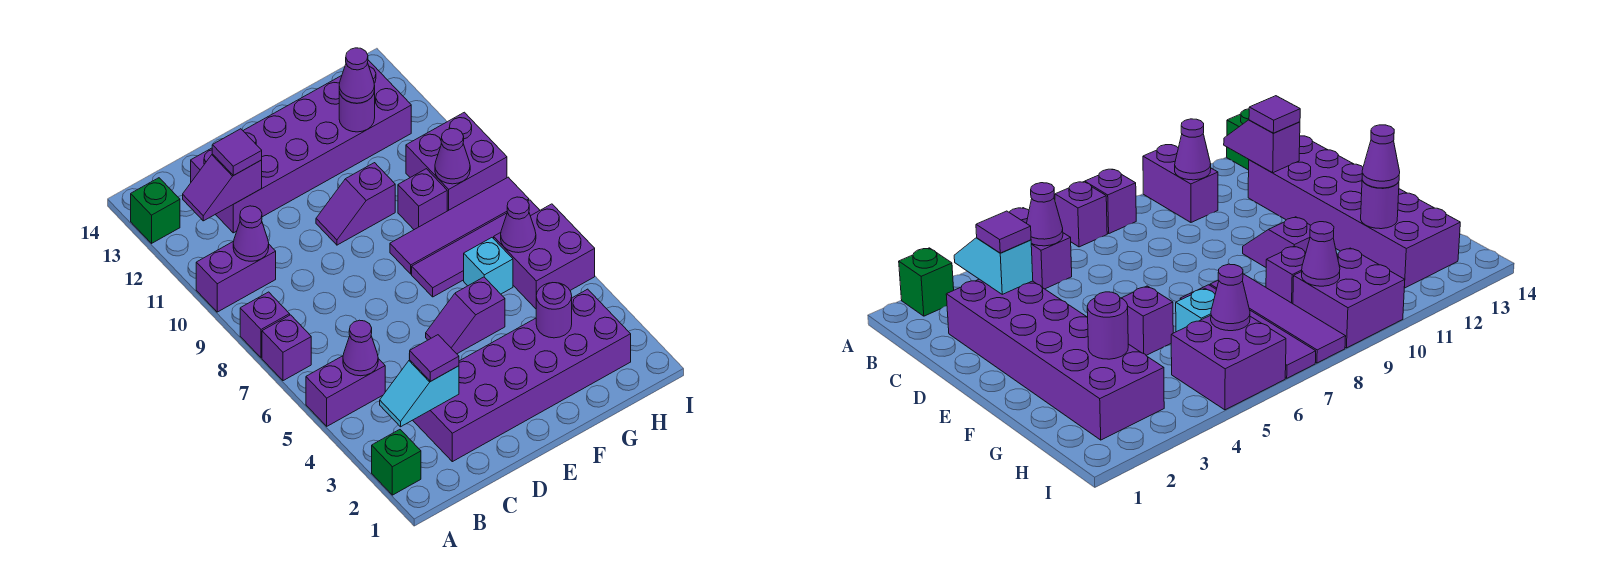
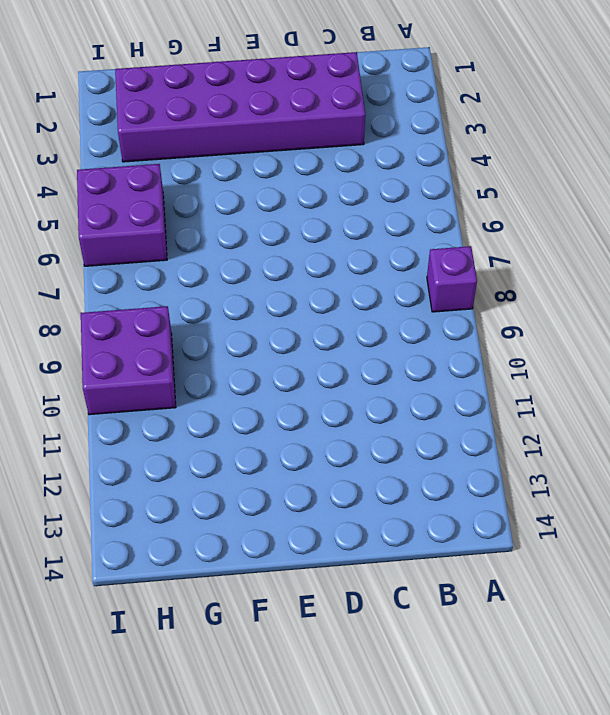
none -> green 1x1 brick [372,430,421,495]
none -> purple 1x2 brick [306,356,385,426]
none -> purple 1x1 brick [262,315,311,381]

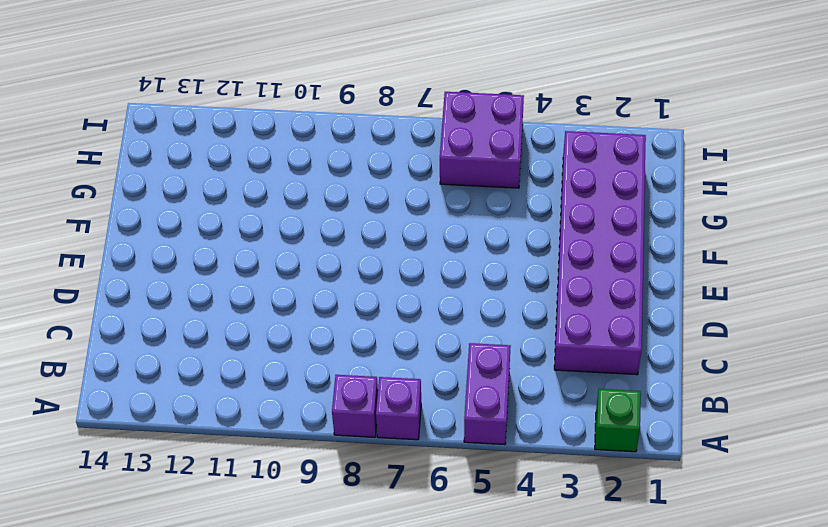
none -> purple 1x2 brick [196,241,276,312]
none -> green 1x1 brick [131,178,180,243]
none -> purple 2x6 brick [191,60,411,233]

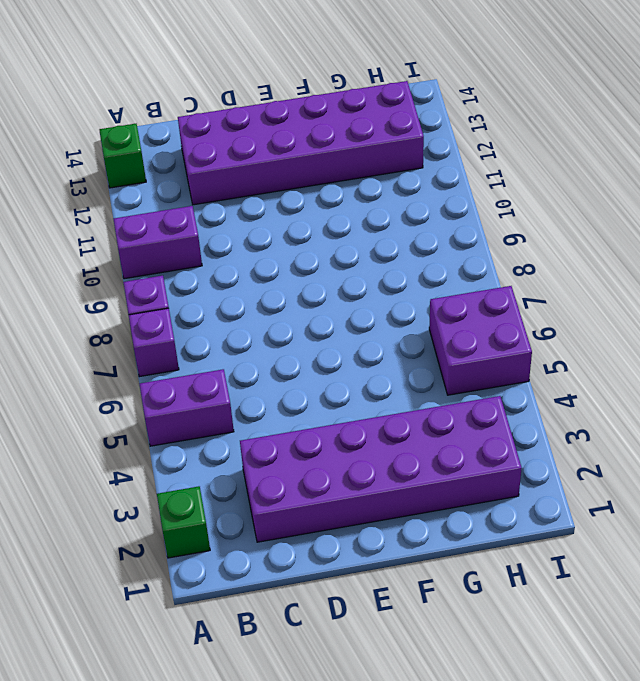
none -> purple 1x2 slope [426,277,505,354]
none -> purple 1x2 slope [316,163,395,245]
none -> purple 1x4 tile [412,200,540,297]

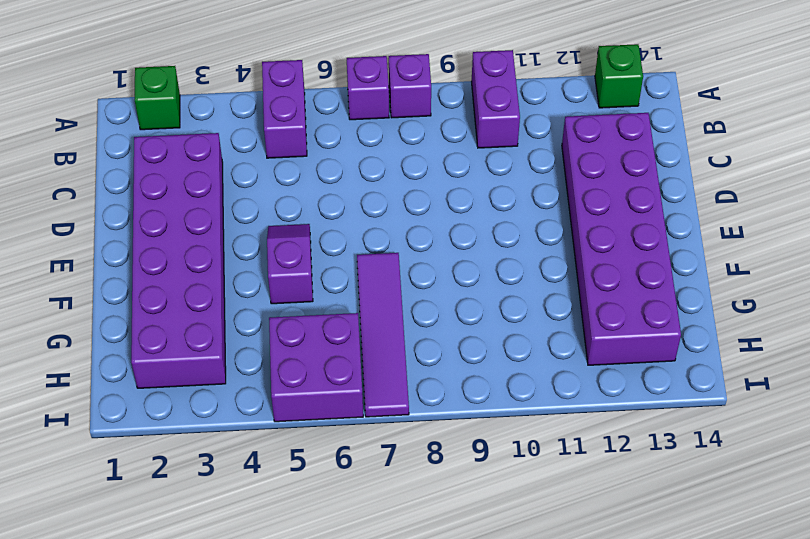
none -> purple 1x2 slope [316,163,395,245]
none -> purple 1x4 tile [390,177,529,274]
none -> cyan 1x1 brick [464,238,513,294]

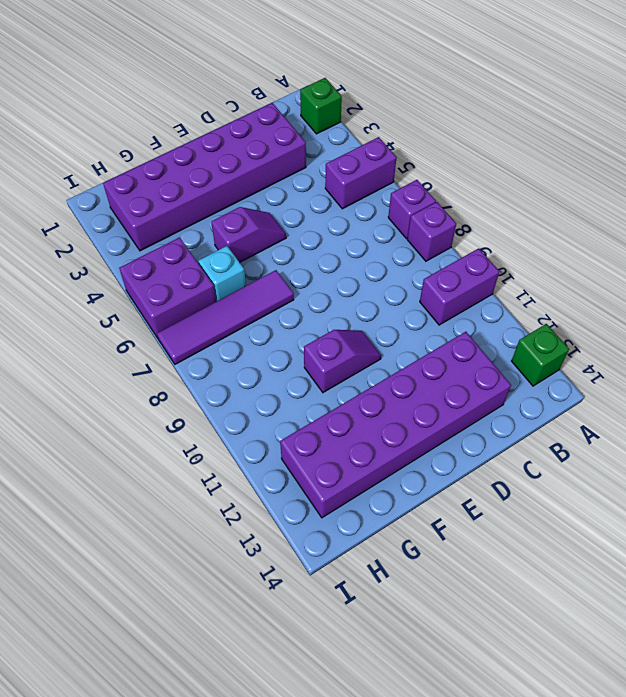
none -> purple 1x4 tile [390,177,529,274]
none -> purple 1x1 brick [398,169,447,230]
none -> purple 2x2 brick [406,112,507,211]

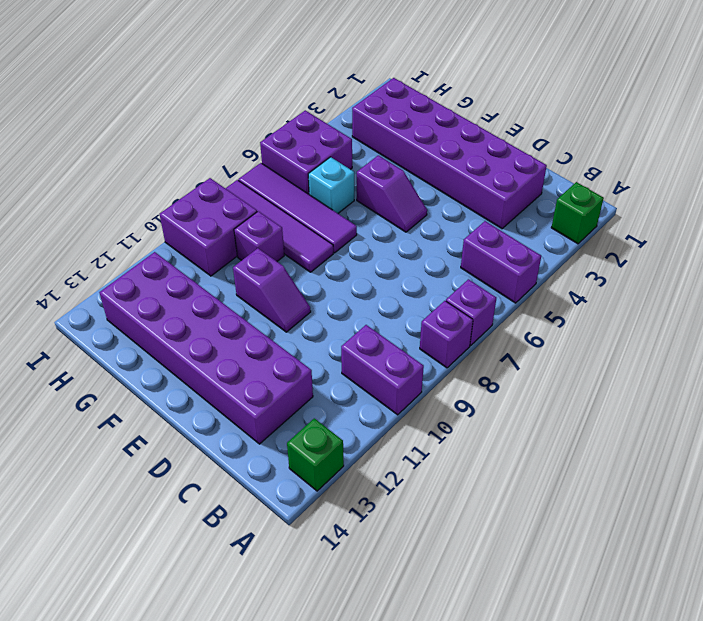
none -> cyan 1x2 slope [380,360,459,427]
none -> purple 1x1 cone [343,320,378,376]
none -> purple 1x1 cone [233,206,269,261]

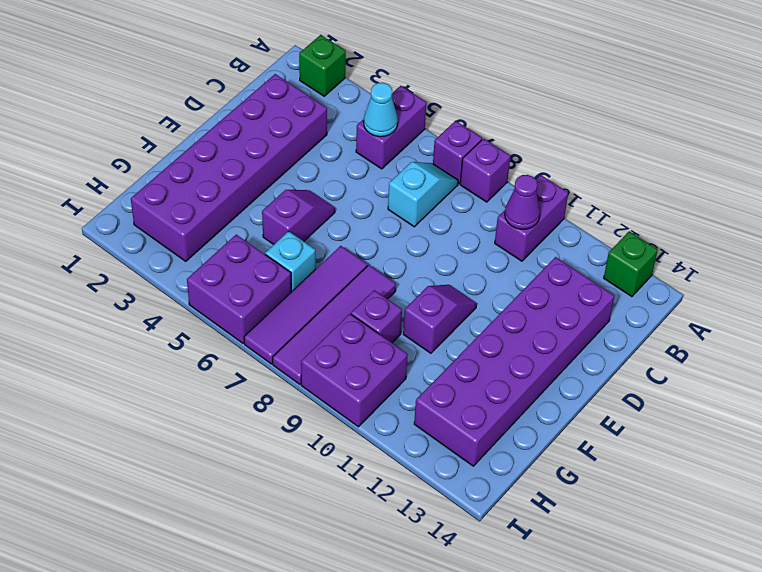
cyan 1x1 cone [364,83,398,137] -> purple 1x1 cone [343,320,378,376]
cyan 1x2 slope [388,162,458,227] -> cyan 1x2 slope moved to [380,360,459,427]
none -> purple 1x2 slope [183,154,262,221]
none -> purple 1x1 round brick [536,283,572,338]
none -> purple 1x1 round brick [339,91,375,132]

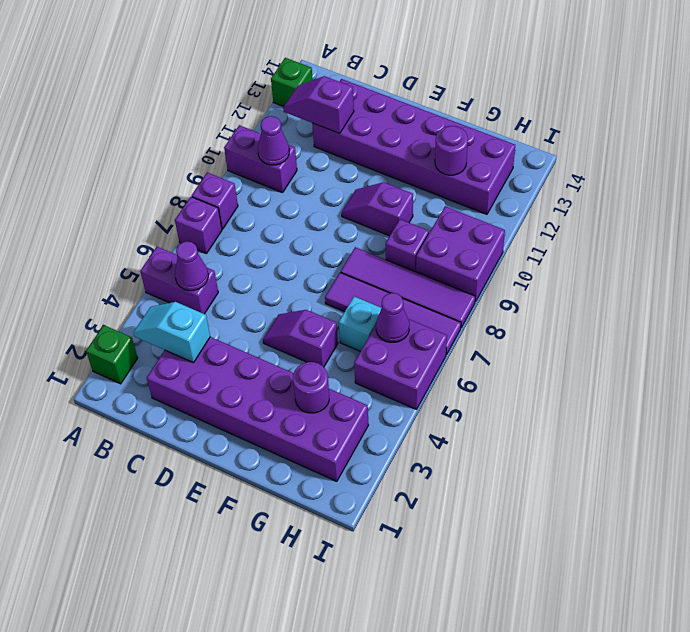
none -> purple 1x1 cone [435,129,470,184]
none -> purple 1x1 tile [410,335,459,381]
none -> purple 1x1 tile [212,129,262,176]

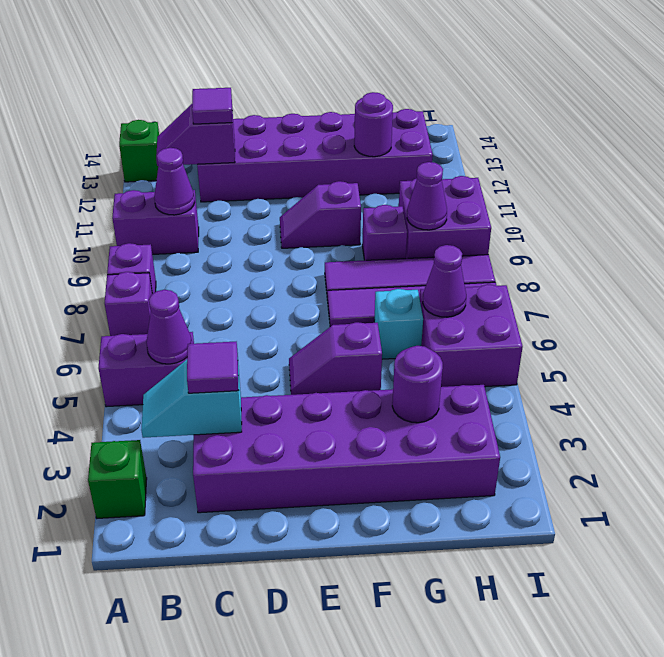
none -> purple 1x1 cone [339,48,375,103]

